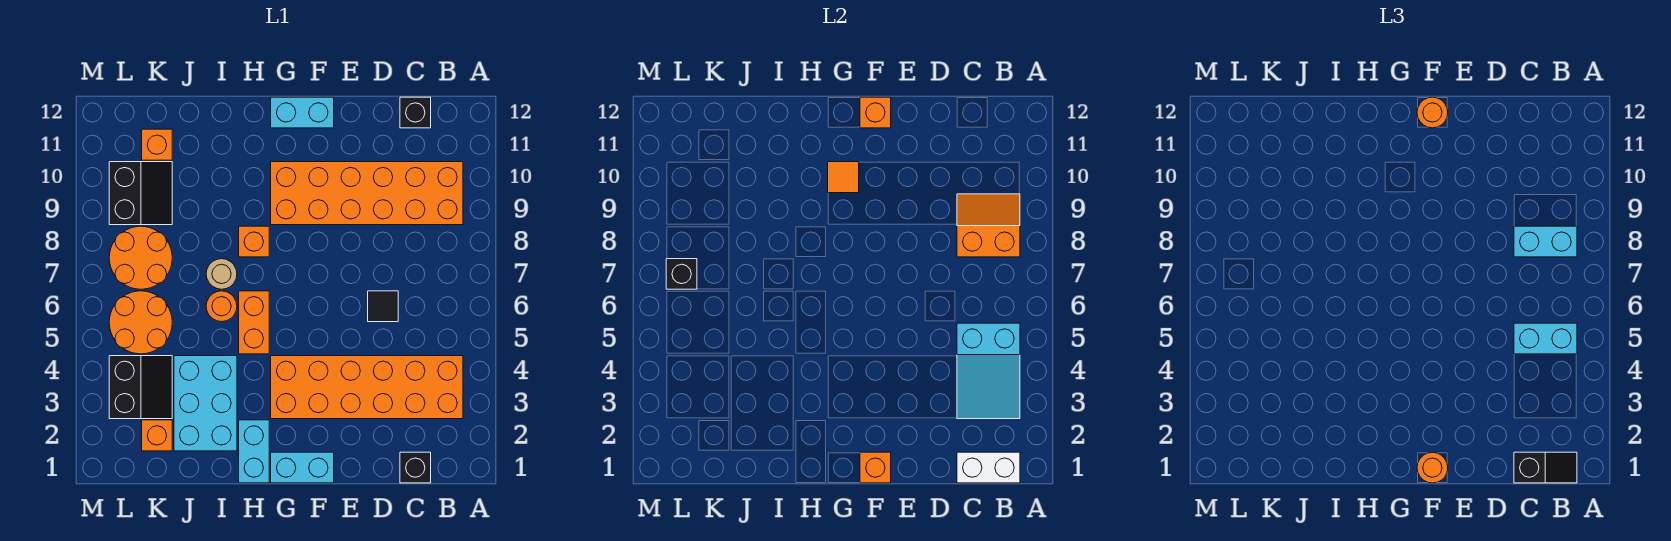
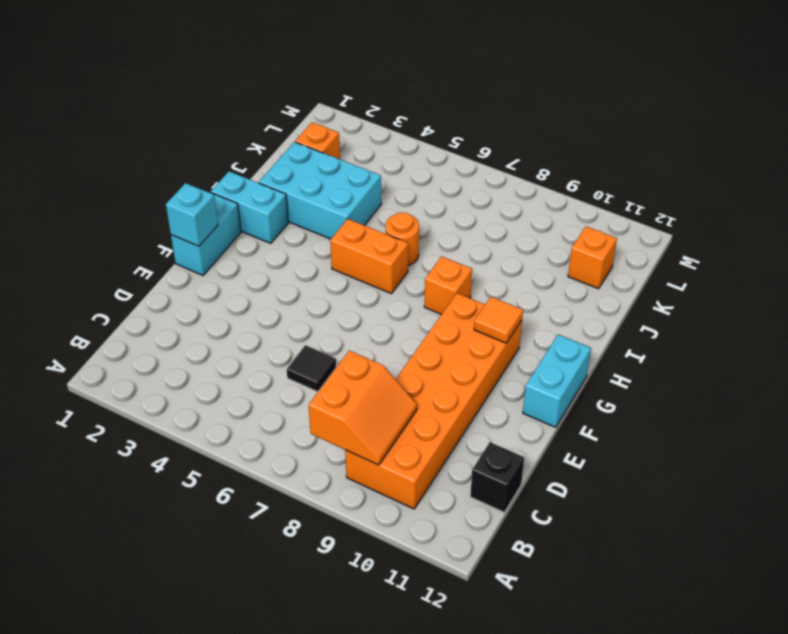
cyan 1x1 brick [166,183,218,246] -> orange 1x1 brick [860,452,891,483]
none -> orange 2x6 brick [271,356,463,419]
none -> black 1x1 brick [400,452,431,483]
none -> tan 1x1 round brick [206,259,237,289]
none -> black 2x2 slope [109,356,172,419]

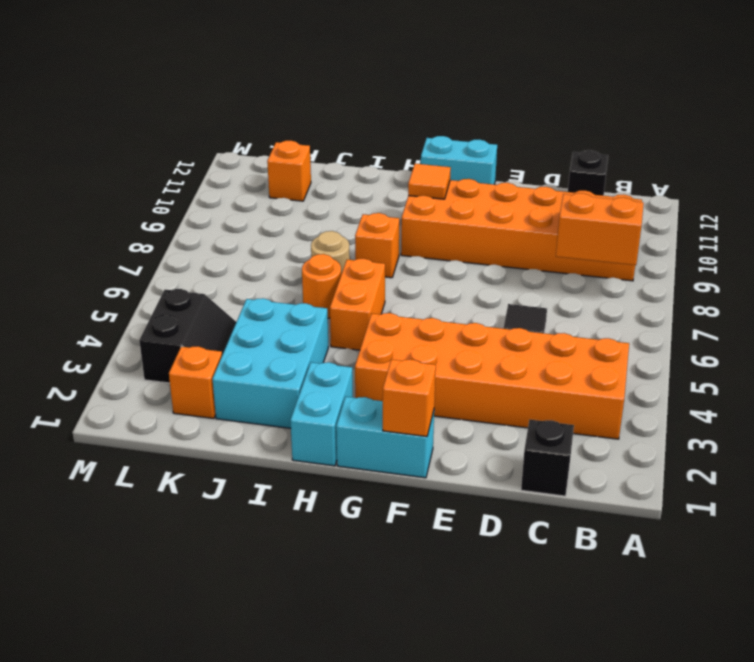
none -> orange 2x2 round brick [109,291,172,354]
none -> orange 2x2 round brick [109,226,172,289]
none -> black 2x2 slope [109,162,172,225]
none -> white 1x2 brick [957,452,1020,483]

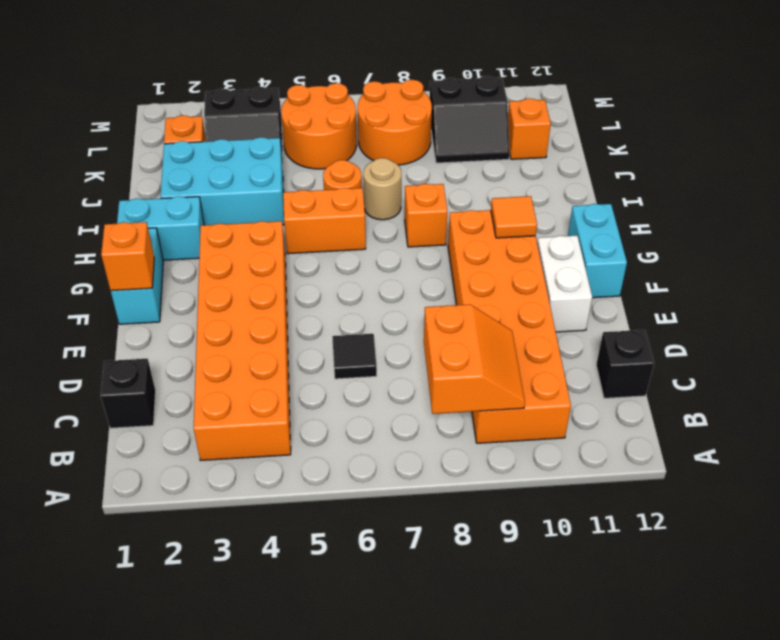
white 1x2 brick [537,236,592,332] -> white 1x2 brick moved to [957,452,1020,483]
none -> cyan 2x3 slope [957,323,1020,419]
none -> orange 1x1 brick [860,97,891,128]
none -> black 1x1 brick [666,259,697,289]
none -> black 1x2 slope [1514,452,1577,483]

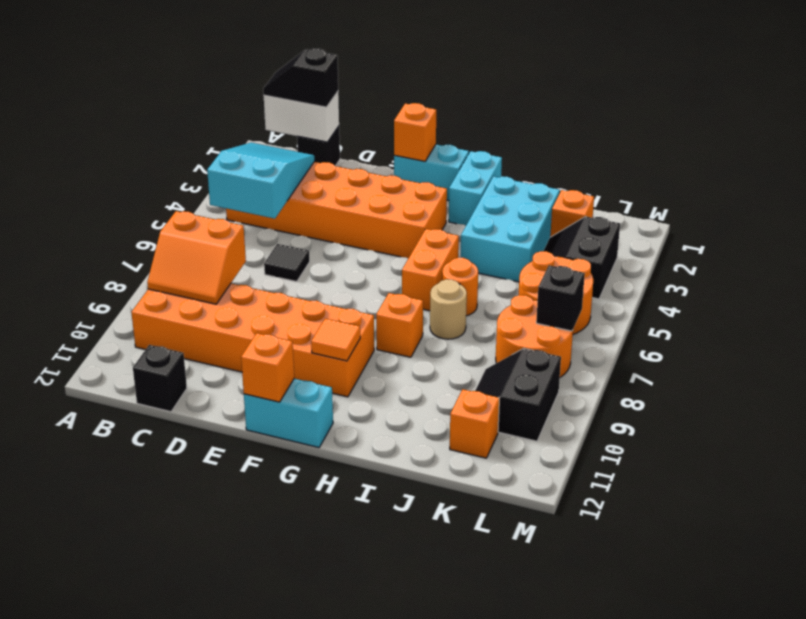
none -> cyan 1x2 brick [1514,323,1577,354]
none -> cyan 1x2 brick [1514,226,1577,257]
none -> orange 1x1 round brick [1417,452,1448,483]
none -> orange 1x1 round brick [1417,97,1448,128]

